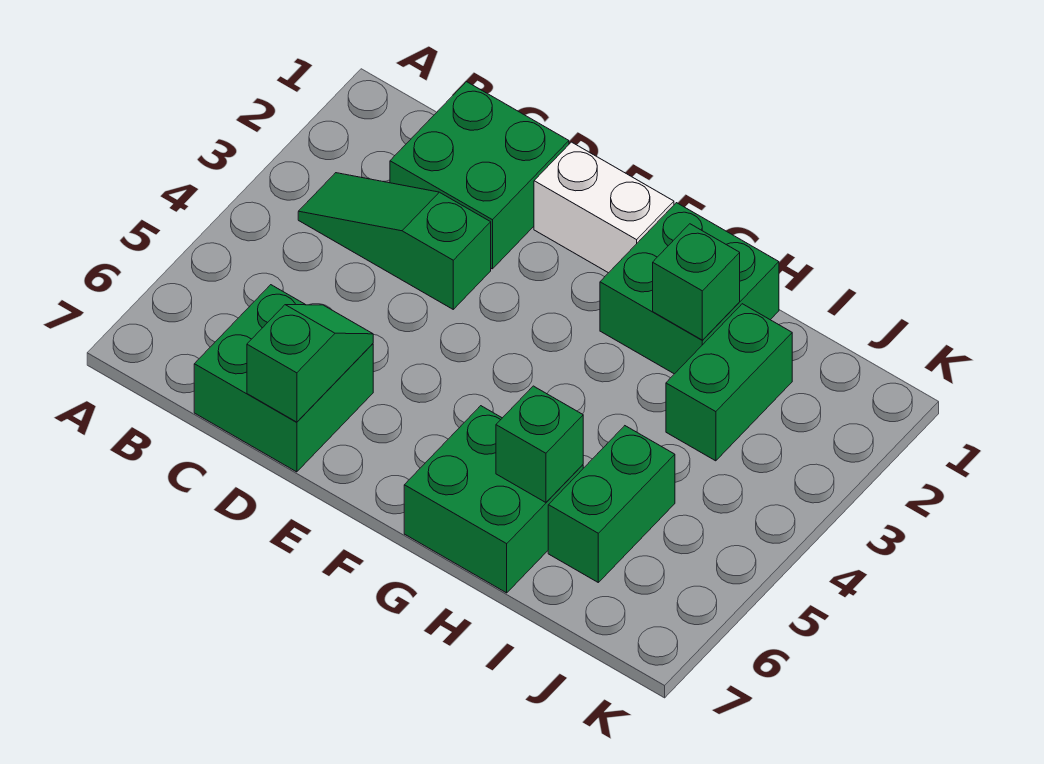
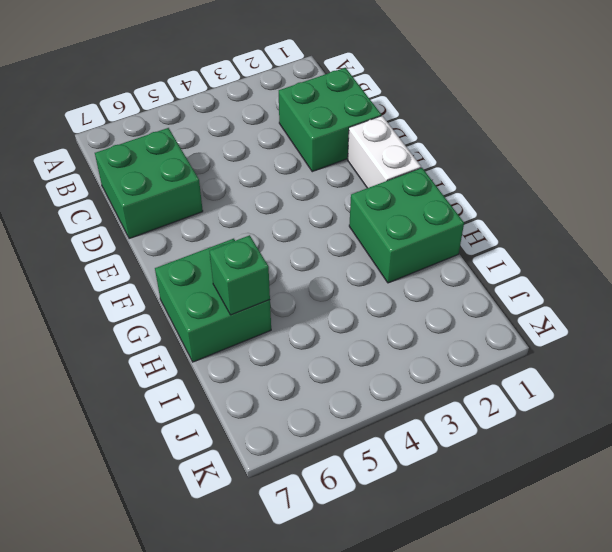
none -> green 1x3 slope [298,173,491,309]
none -> green 1x2 brick [666,304,792,461]

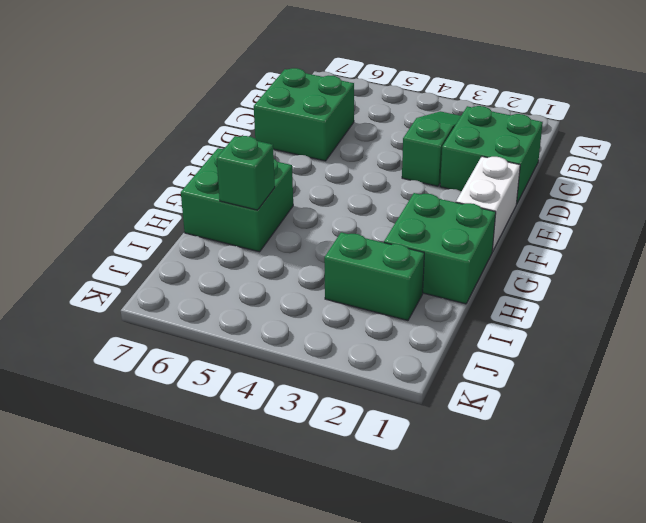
none -> green 1x2 brick [548,426,675,582]
none -> green 1x2 slope [247,305,373,422]

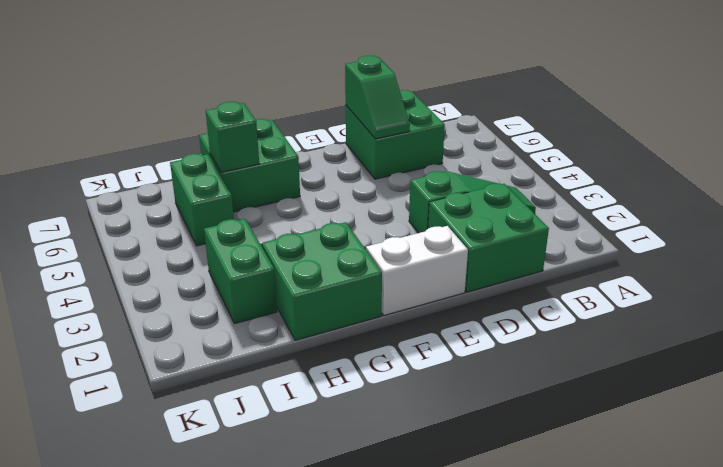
none -> green 1x1 brick [653,224,740,340]

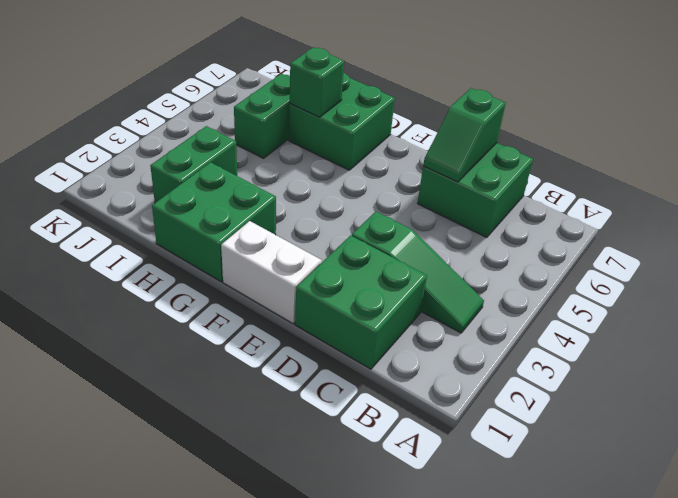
none -> green 1x1 brick [653,224,740,340]

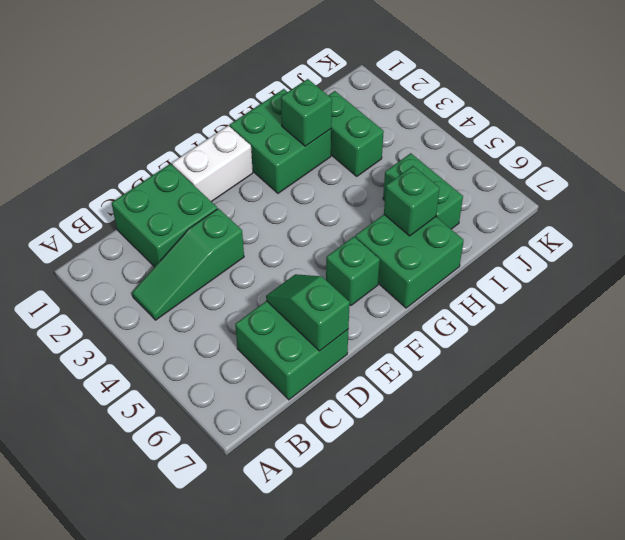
green 1x1 brick [326,237,380,306] -> none

